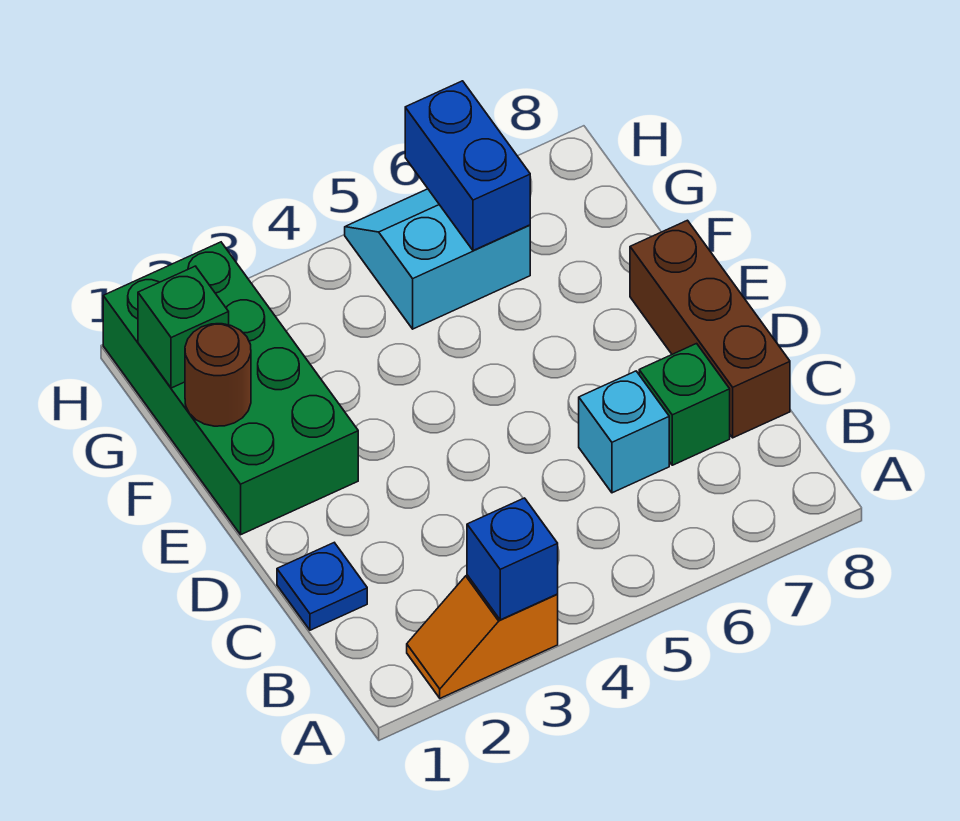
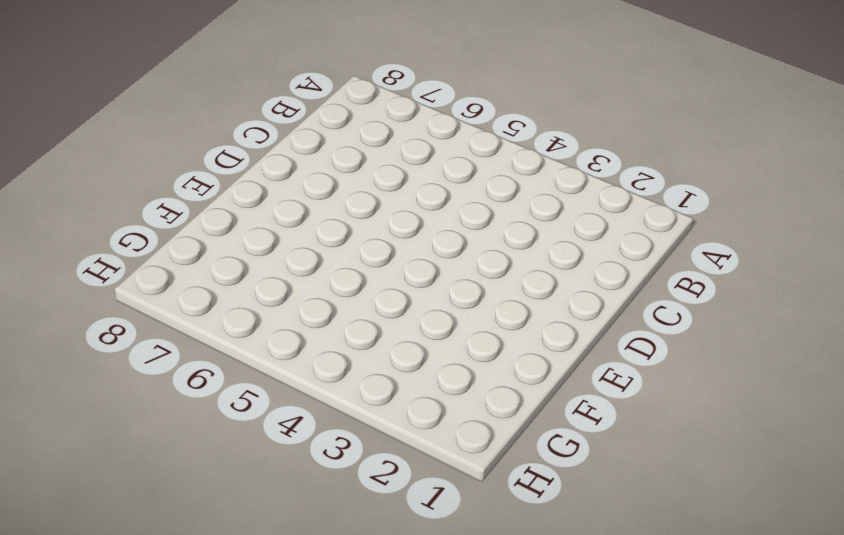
none -> orange 1x2 slope [407,575,558,698]
none -> blue 1x1 plate [277,543,367,630]

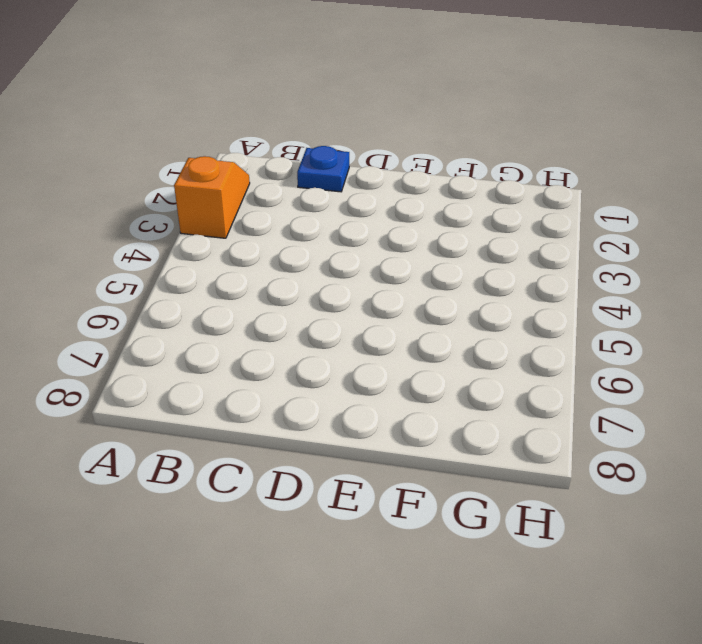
none -> cyan 1x1 brick [579,371,669,493]
none -> green 1x1 brick [639,344,730,465]

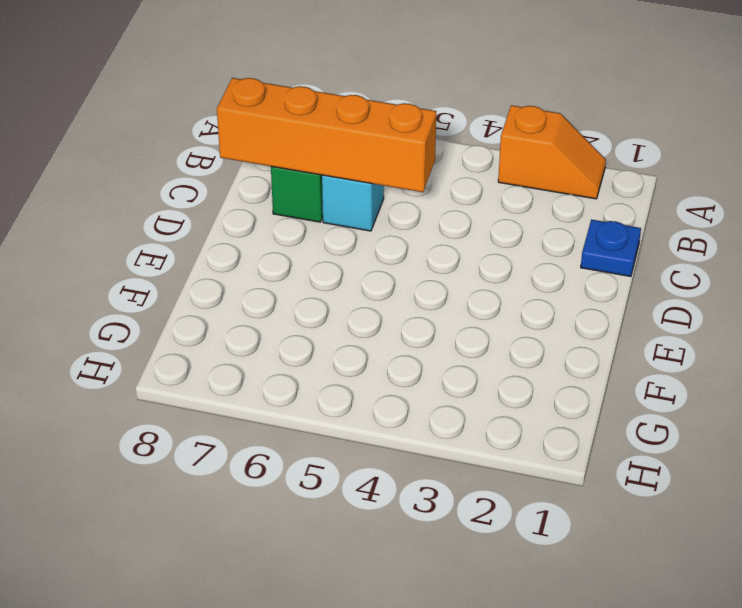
orange 1x4 brick [217,78,436,192] -> none
none -> brown 1x3 brick [630,220,790,438]
none -> green 2x4 brick [103,242,358,535]

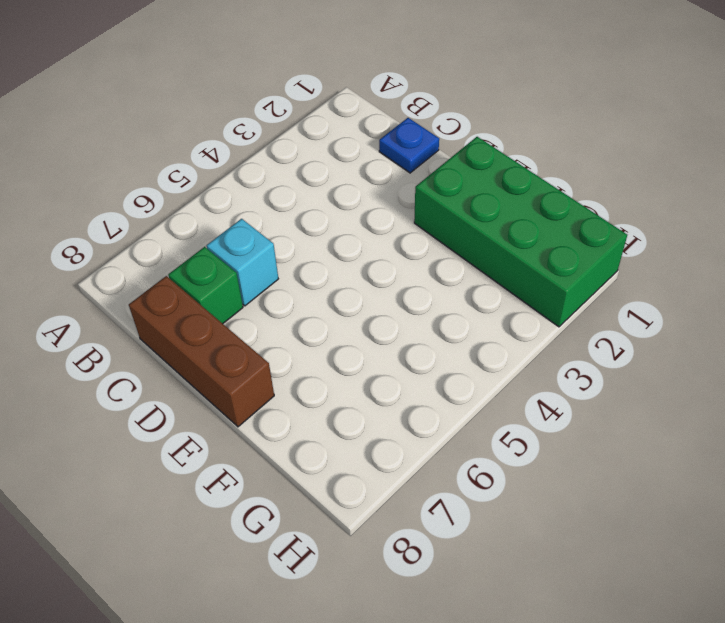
none -> orange 1x2 slope [407,575,558,698]
none -> cyan 2x2 slope [345,189,530,329]

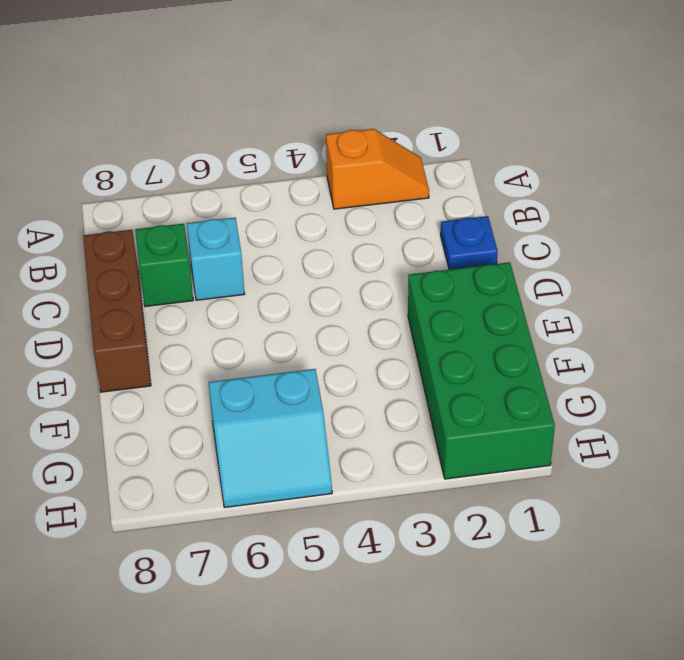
none -> blue 1x1 brick [467,498,558,620]
none -> brown 1x1 round brick [185,324,251,426]

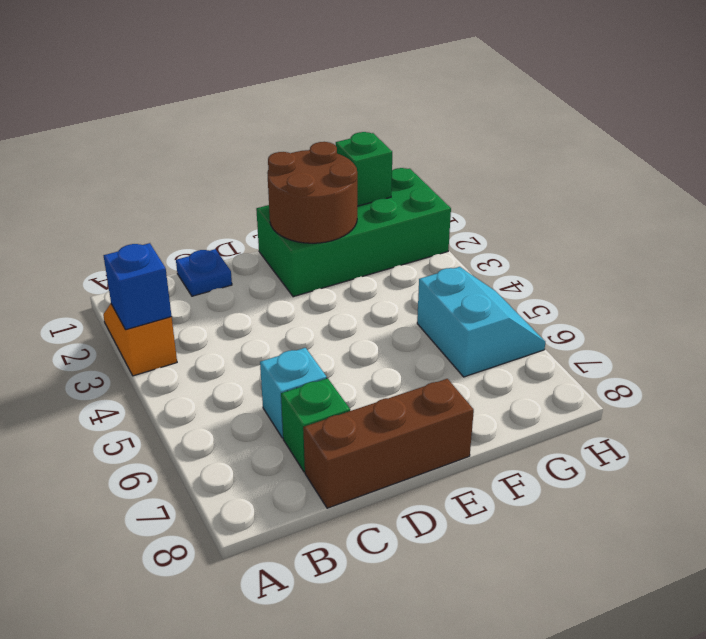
brown 2x2 round brick [267,142,357,243] -> brown 1x1 round brick [185,324,251,426]
none -> blue 1x2 brick [405,81,530,251]

